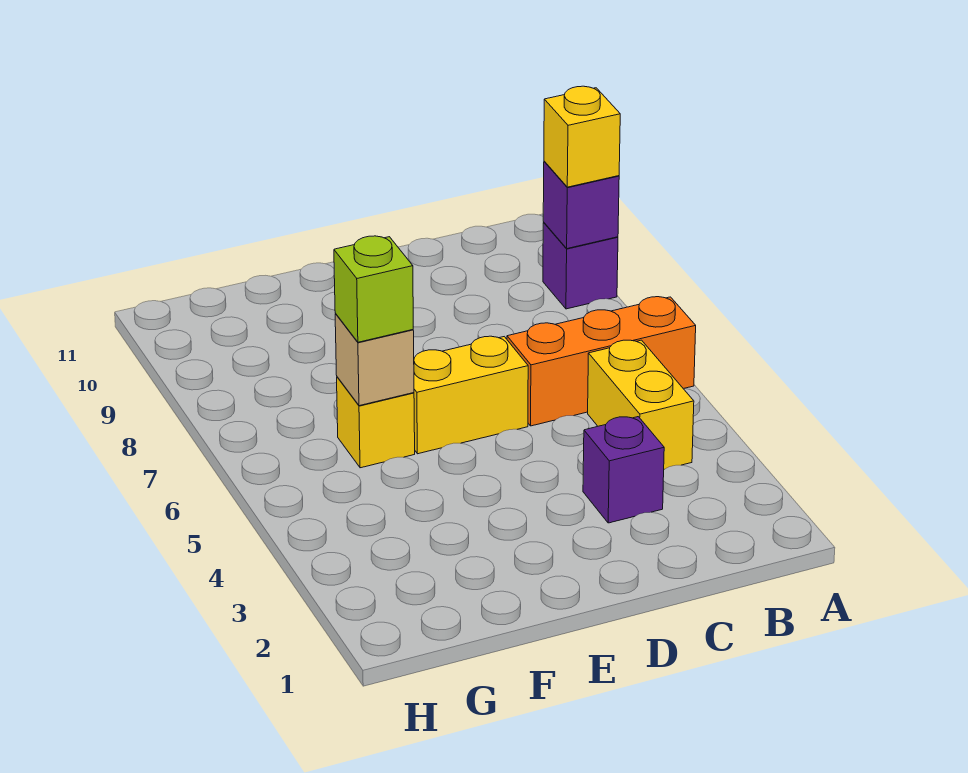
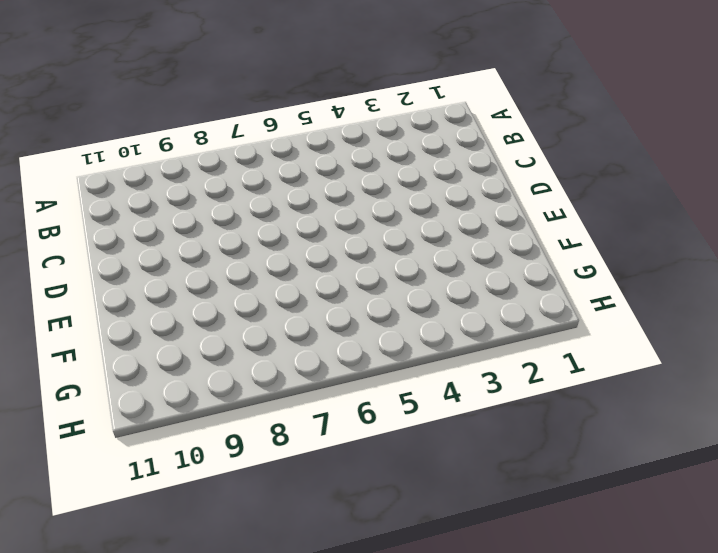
none -> orange 1x3 brick [507,297,696,426]
none -> purple 1x1 brick [543,223,618,309]

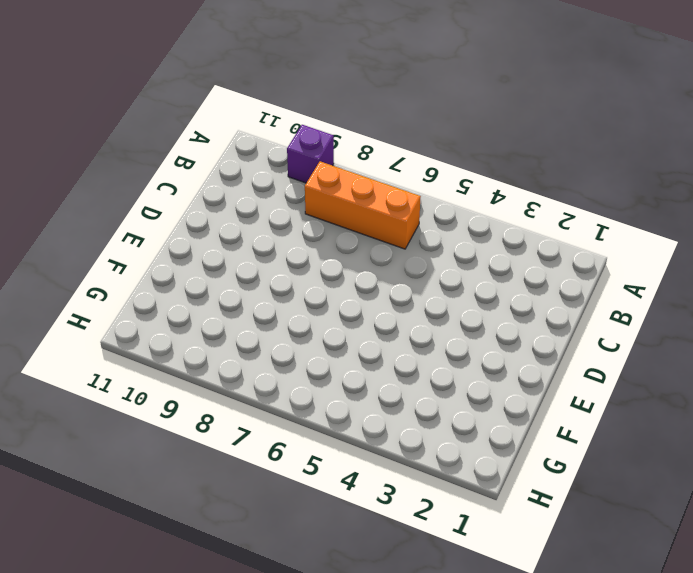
orange 1x3 brick [305,161,421,249] -> orange 1x3 brick turned to [507,297,696,426]
none -> yellow 1x2 brick [588,340,694,469]
none -> purple 1x1 brick [583,417,664,523]

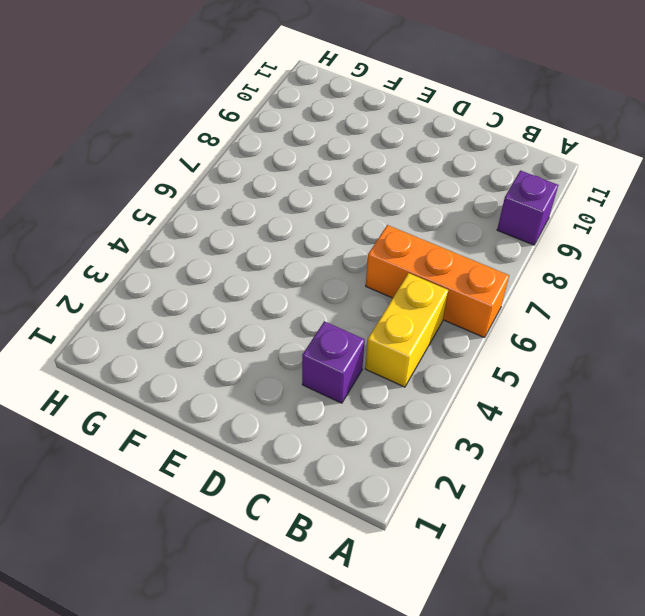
none -> yellow 1x2 brick [414,336,528,454]
none -> yellow 1x1 brick [337,377,415,468]

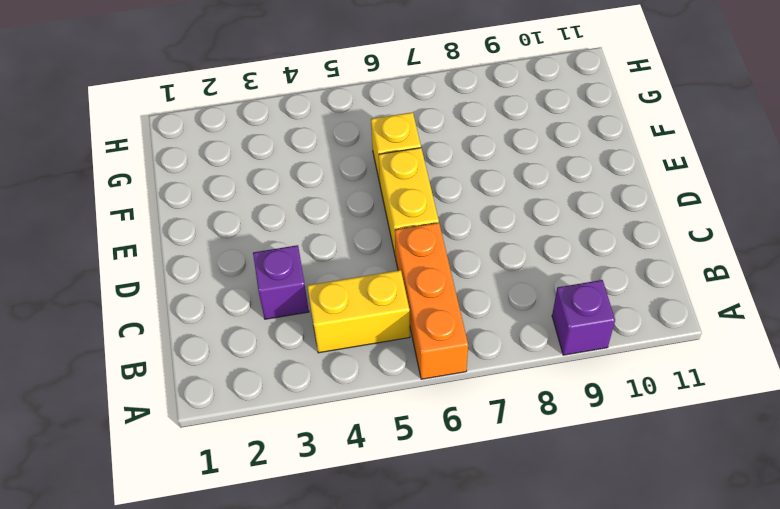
none -> purple 1x1 brick [543,161,619,249]
none -> tan 1x1 brick [335,314,414,406]

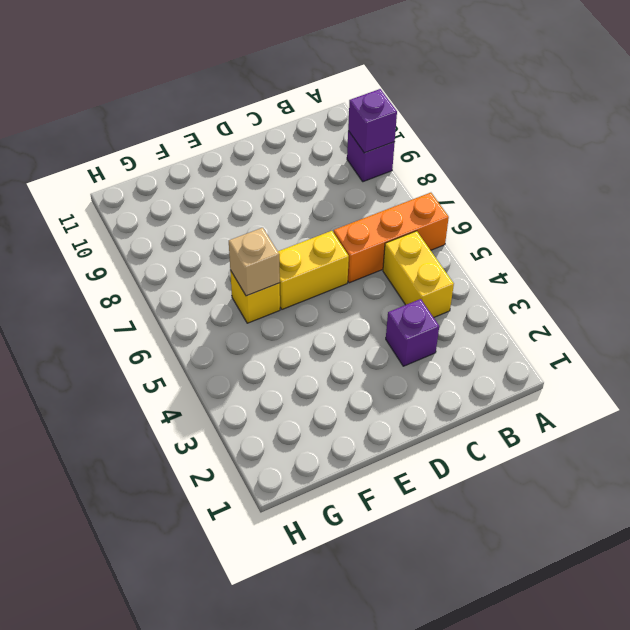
none -> yellow 1x1 brick [544,86,620,187]
none -> lime 1x1 brick [334,236,413,342]

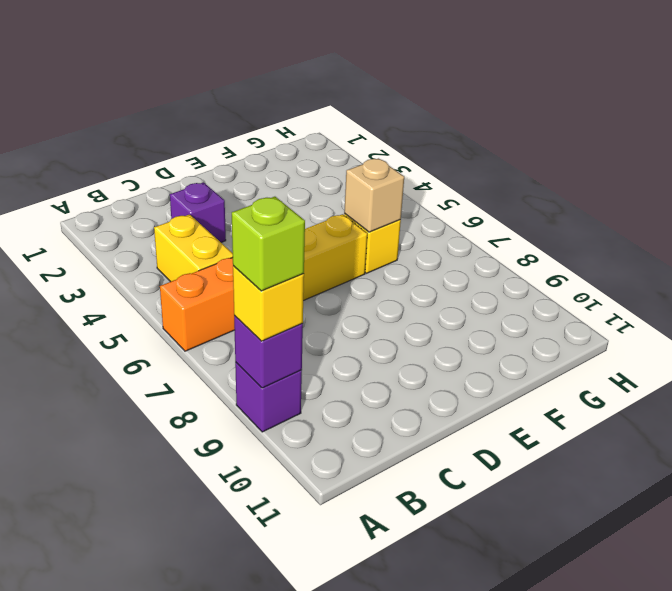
lime 1x1 brick [232,197,305,291] -> lime 1x1 brick moved to [334,236,413,342]

